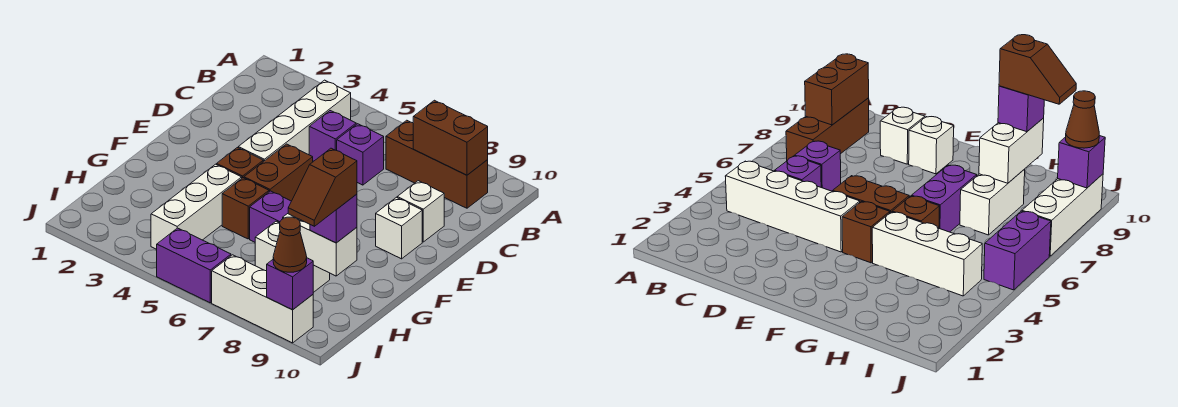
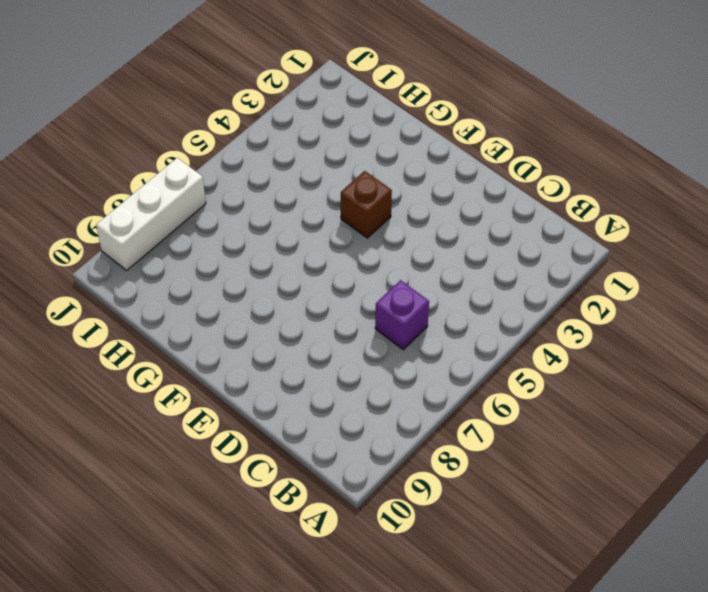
none -> white 1x4 brick [238,80,351,162]
none -> brown 1x3 brick [386,120,488,208]
none -> purple 1x1 brick [309,111,356,161]

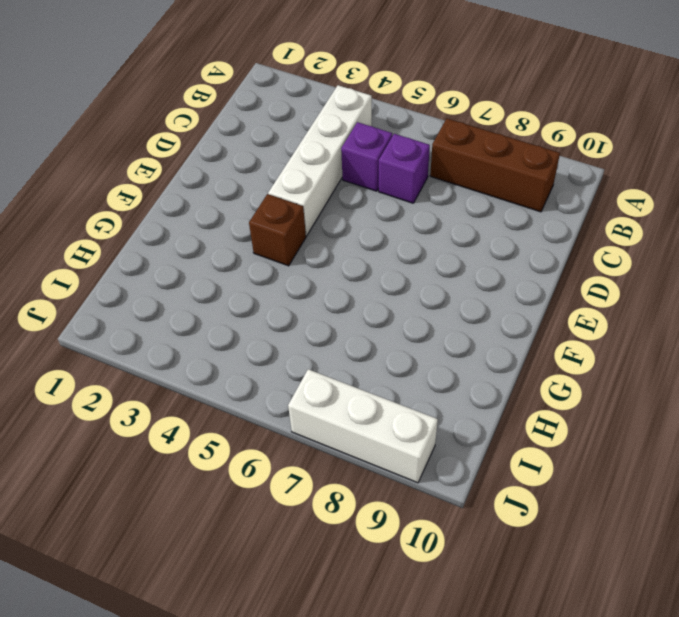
none -> white 1x1 brick [397,181,444,242]
none -> brown 1x2 brick [244,144,313,201]
none -> white 1x1 brick [376,197,422,259]

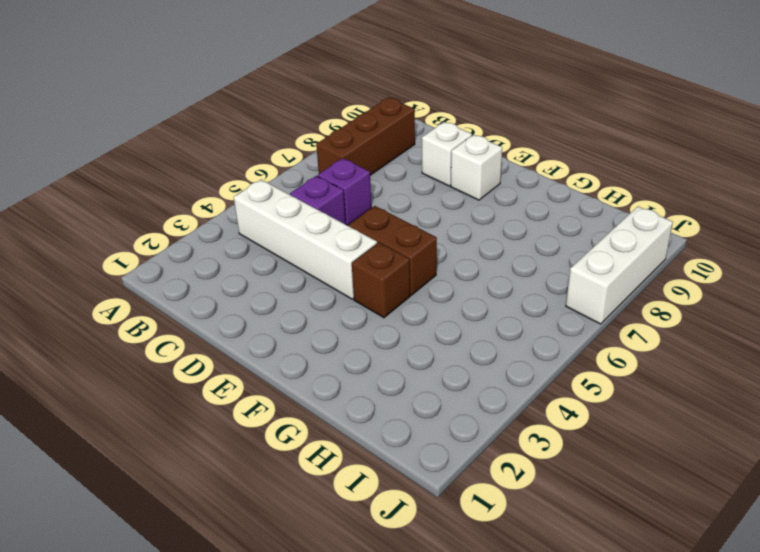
none -> white 1x3 brick [151,164,242,249]
none -> brown 1x1 brick [222,178,269,239]
none -> purple 1x2 brick [250,191,291,242]

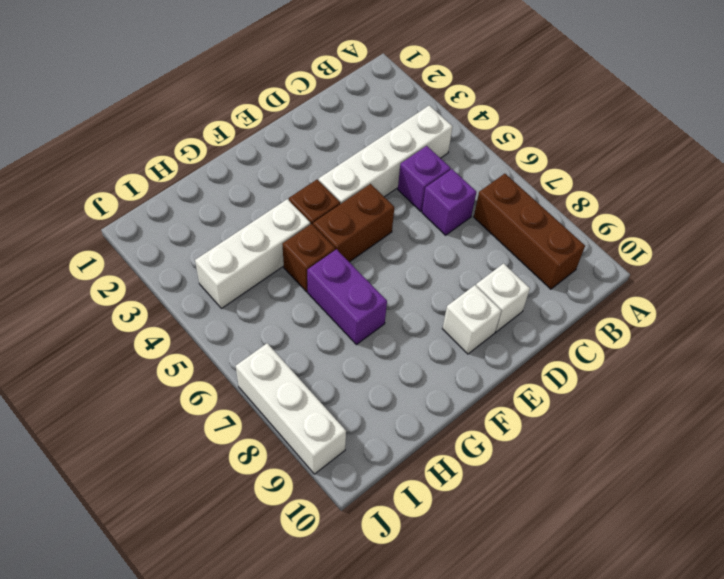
none -> white 1x2 brick [255,221,330,292]
none -> purple 1x2 brick [157,228,231,303]
none -> brown 1x2 brick [413,100,488,175]

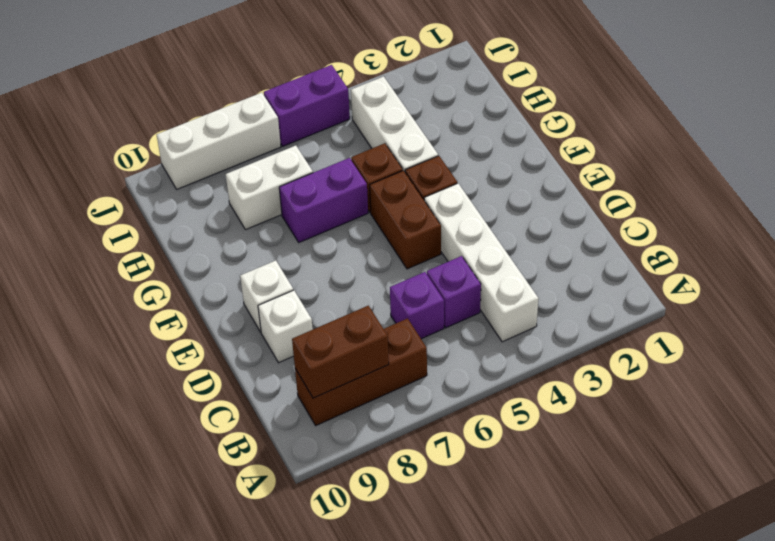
none -> white 1x2 brick [283,214,357,276]
none -> purple 1x1 brick [267,258,313,310]
none -> purple 1x1 brick [310,194,357,243]

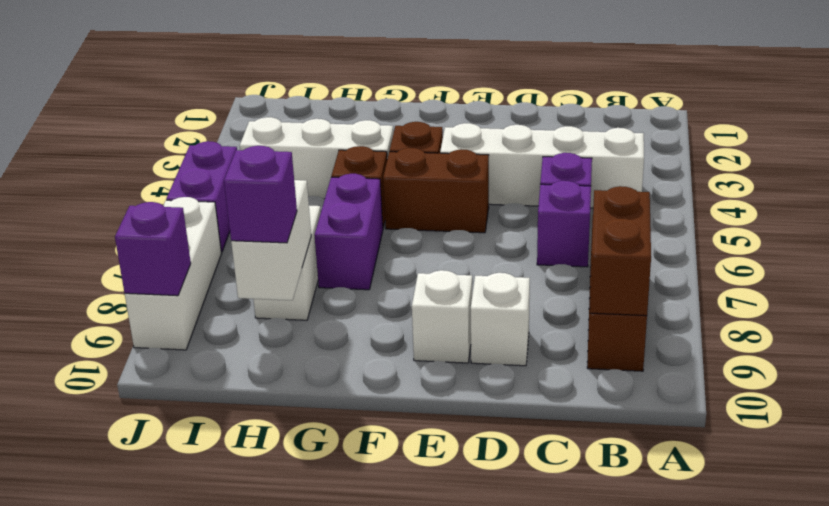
none -> brown 1x1 cone [273,217,307,272]
none -> brown 1x2 slope [288,148,357,226]

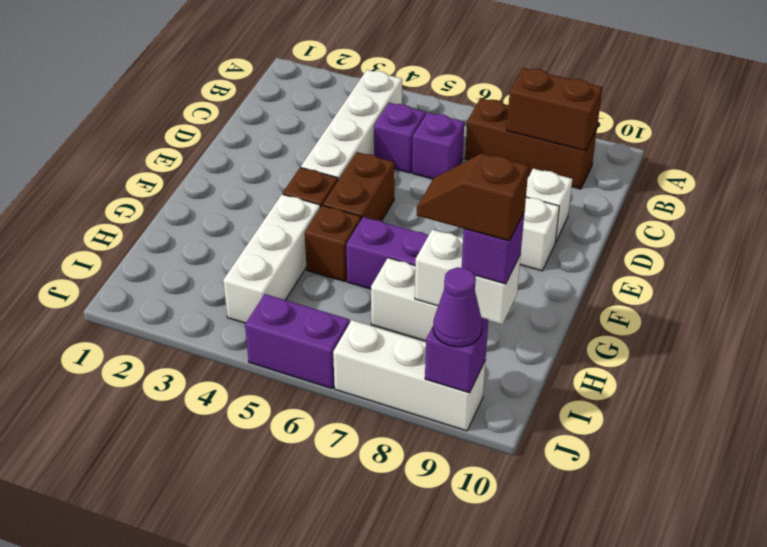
brown 1x2 slope [417,153,529,241] -> brown 1x2 slope turned to [288,148,357,226]
purple 1x1 cone [433,267,482,347] -> brown 1x1 cone [273,217,307,272]

